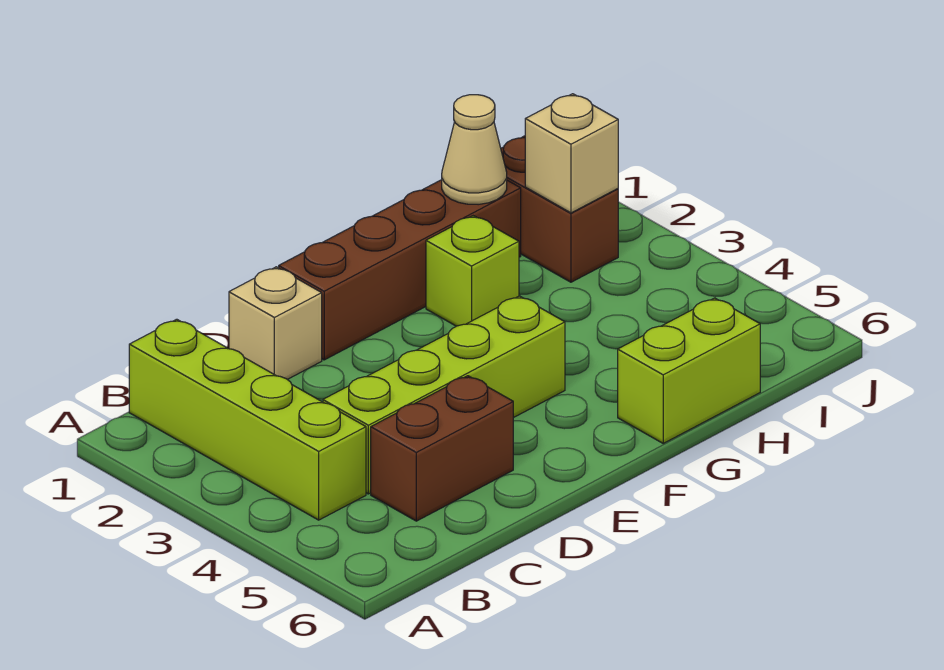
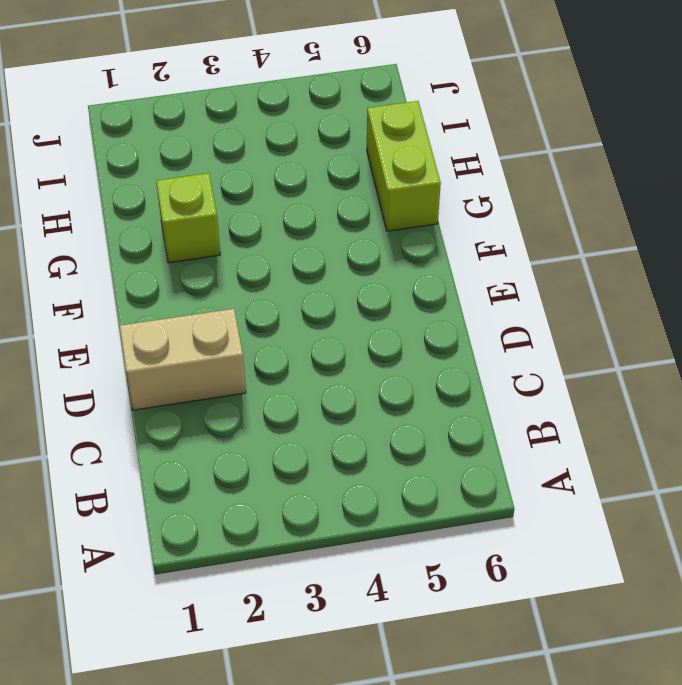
tan 1x2 brick [120,309,246,410] -> tan 1x1 brick [229,267,322,379]
none -> lime 1x4 brick [129,319,366,520]
none -> lime 1x4 brick [323,296,565,494]

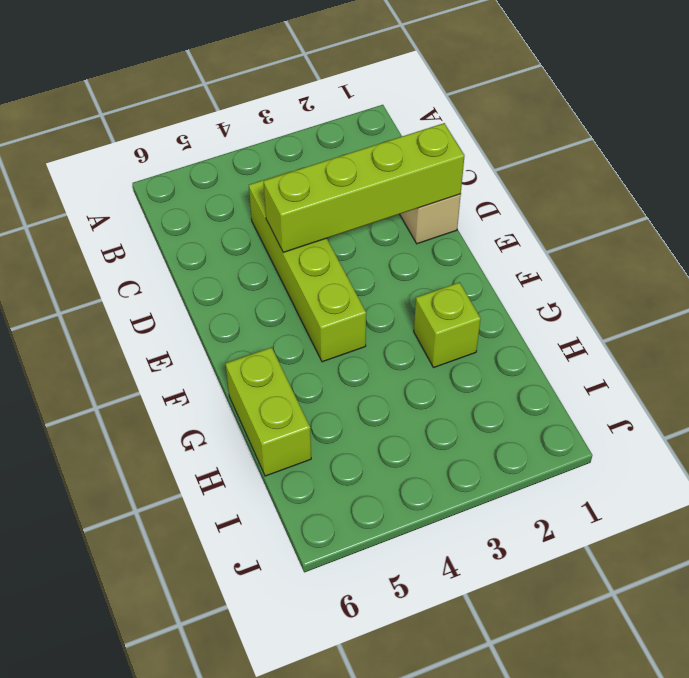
lime 1x4 brick [264,123,464,252] -> lime 1x4 brick moved to [129,319,366,520]
none -> brown 1x2 brick [371,376,513,521]
none -> brown 1x4 brick [279,180,521,360]

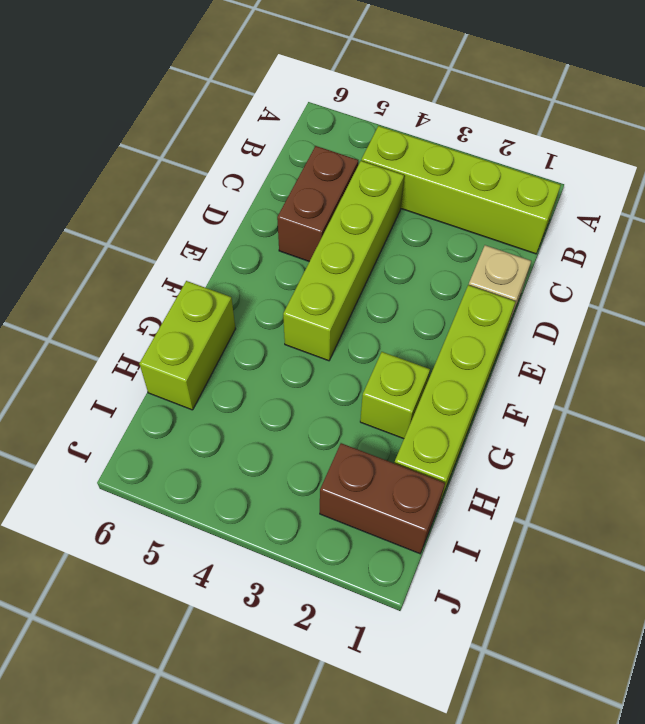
lime 1x4 brick [394,285,516,502] -> brown 1x4 brick [279,180,521,360]
none -> tan 1x1 cone [442,95,507,205]
none -> tan 1x1 brick [525,94,618,213]

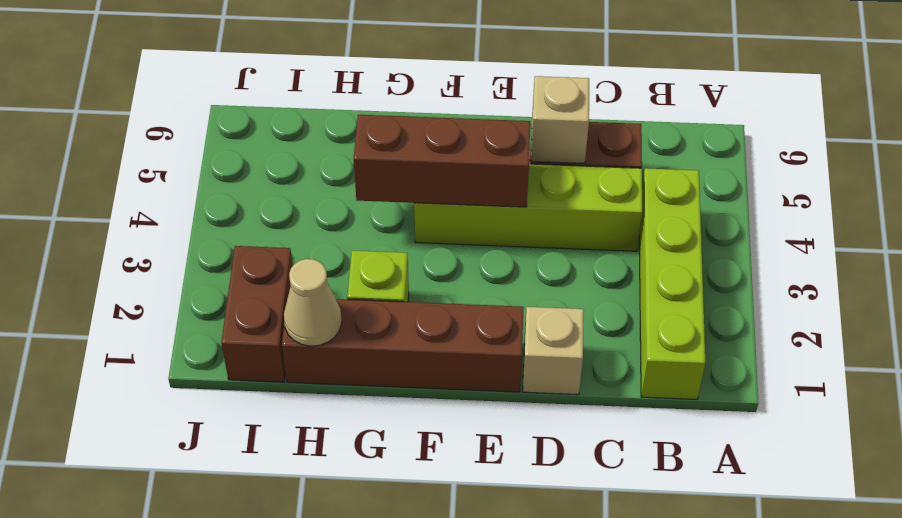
tan 1x1 brick [531,76,589,163] -> tan 1x1 brick moved to [525,94,618,213]
brown 1x3 brick [354,115,530,207] -> none
none -> lime 1x2 brick [618,298,760,443]

